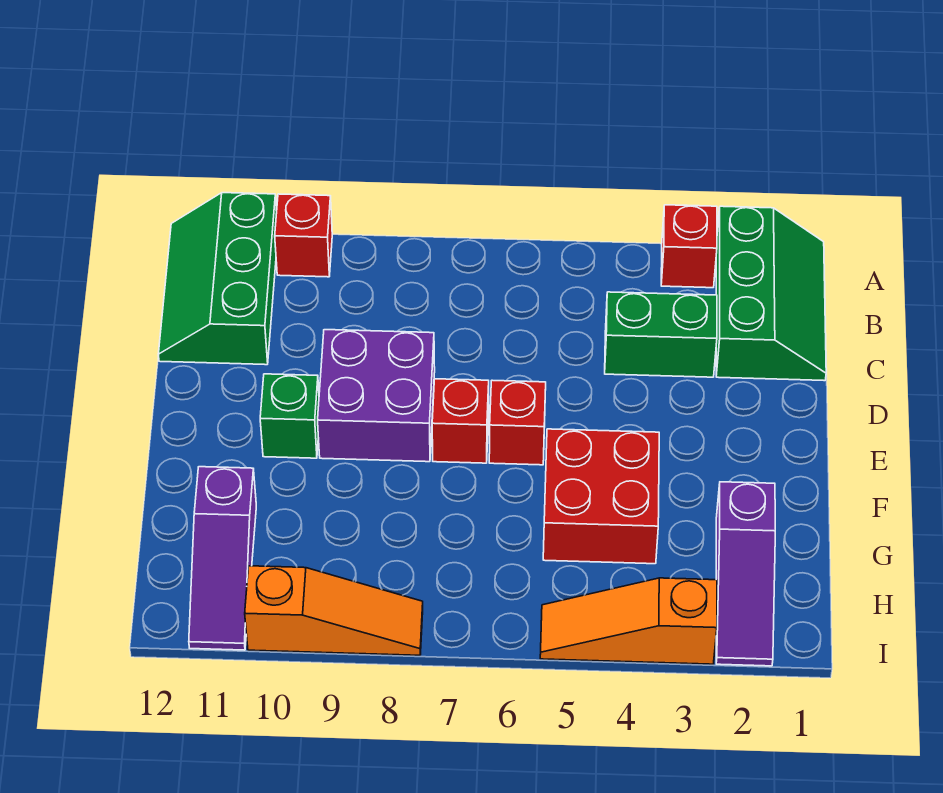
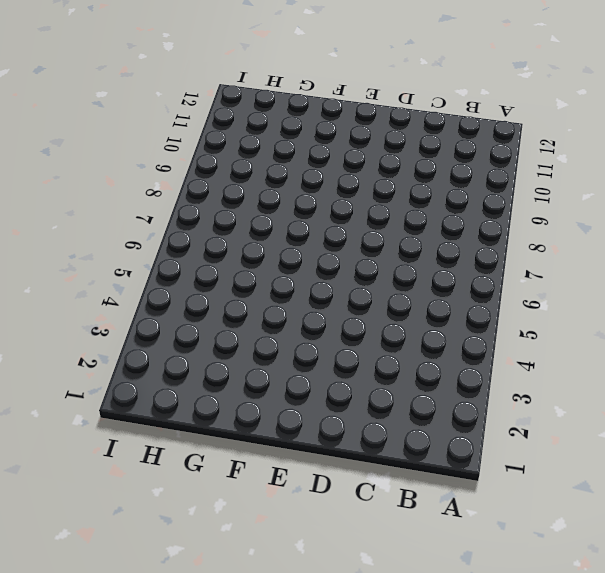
none -> green 2x3 slope [716,206,826,381]
none -> red 1x1 brick [661,205,717,288]
none -> red 1x1 brick [275,194,332,277]

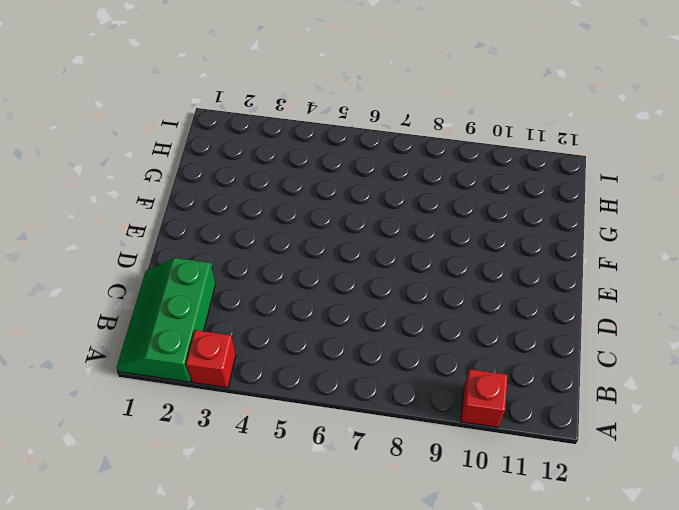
none -> green 2x3 slope [158,193,277,365]
none -> green 1x2 brick [605,292,717,377]
none -> purple 2x2 brick [318,330,435,462]

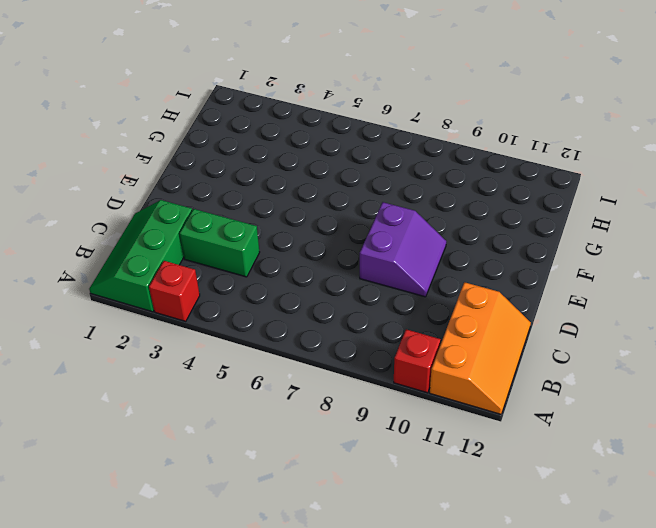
orange 2x3 slope [430,282,531,414] -> green 2x3 slope [158,193,277,365]
purple 2x2 slope [360,202,446,297] -> purple 2x2 brick [318,330,435,462]
none -> red 1x1 brick [489,380,546,465]
none -> red 1x1 brick [432,379,489,463]
none -> green 1x1 brick [260,374,319,458]

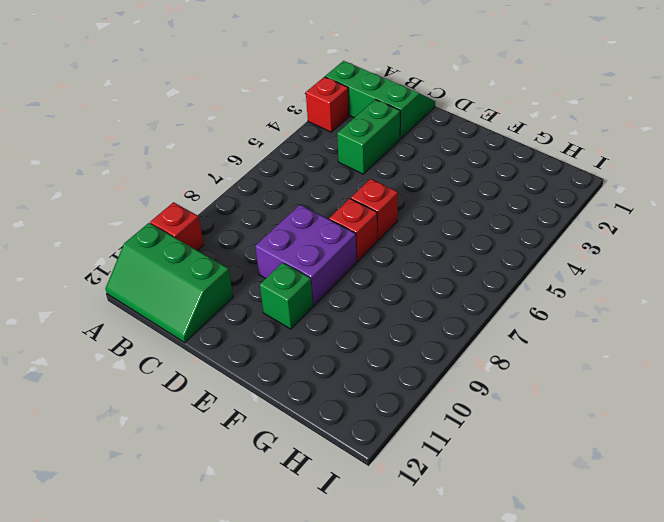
none -> red 2x2 brick [543,429,659,564]
none -> purple 1x3 slope [716,482,775,666]
none -> purple 1x3 slope [189,467,256,650]

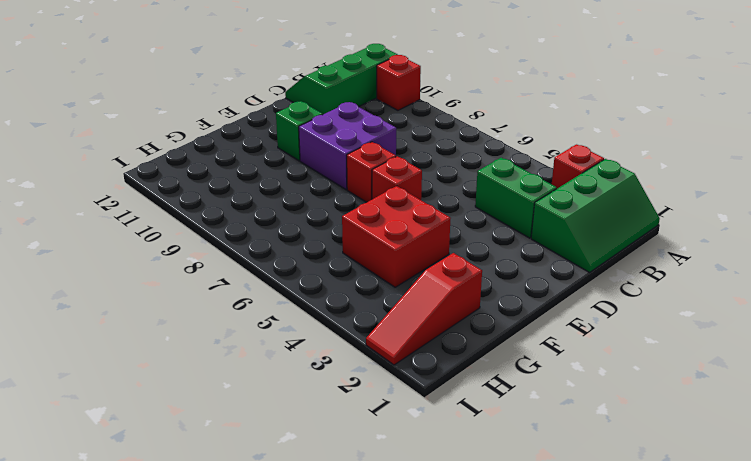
red 1x3 slope [366,253,482,365] -> purple 1x3 slope [716,482,775,666]
none -> purple 1x3 slope [189,467,256,650]
none -> orange 1x3 slope [540,578,717,664]
none -> orange 1x3 slope [245,566,423,655]

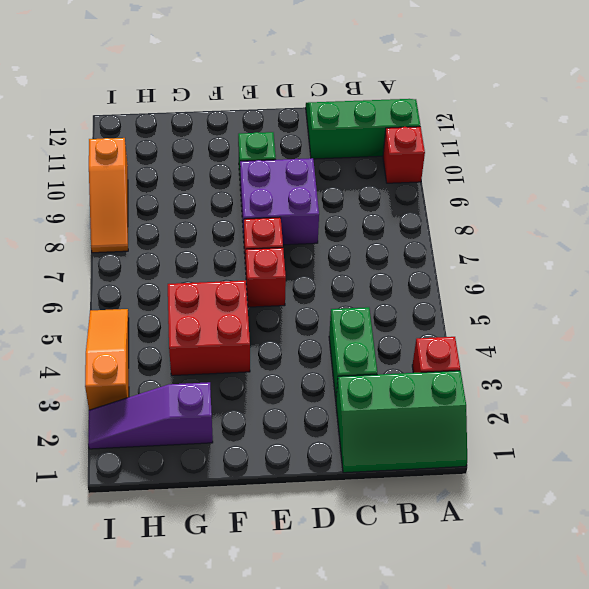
none -> purple 1x3 slope [189,467,256,650]

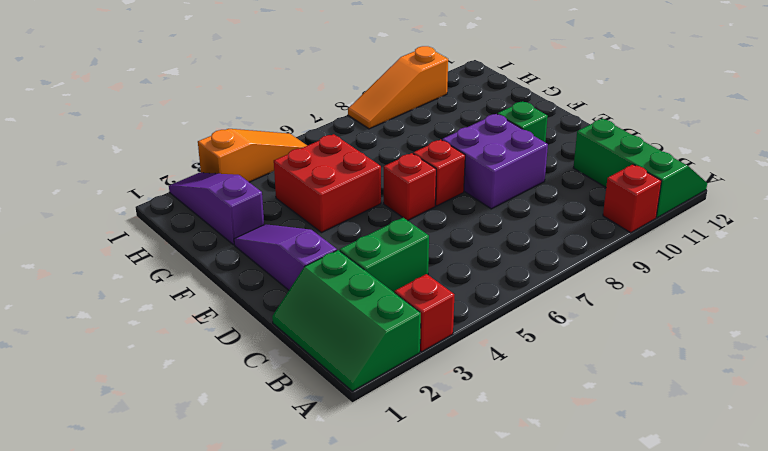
purple 1x3 slope [234,224,337,290] -> purple 1x3 slope moved to [189,467,256,650]

